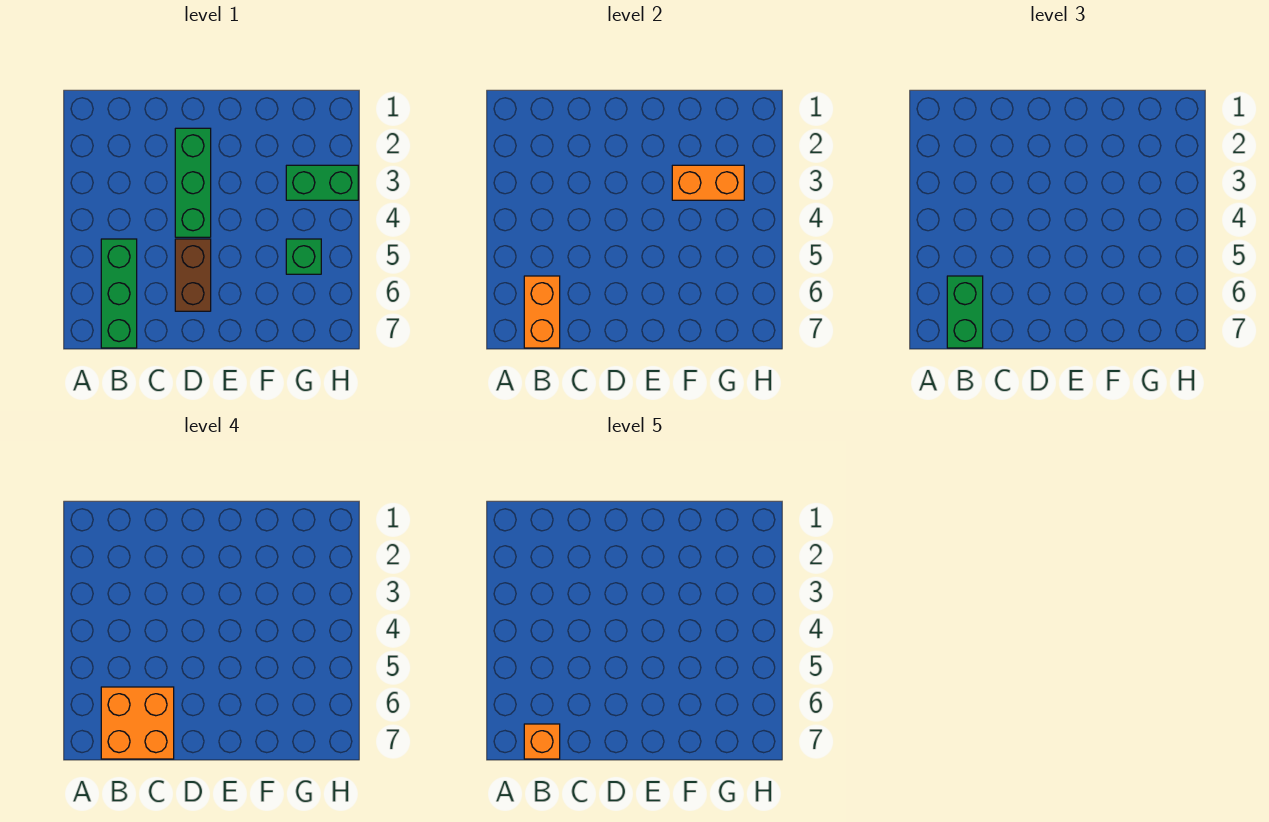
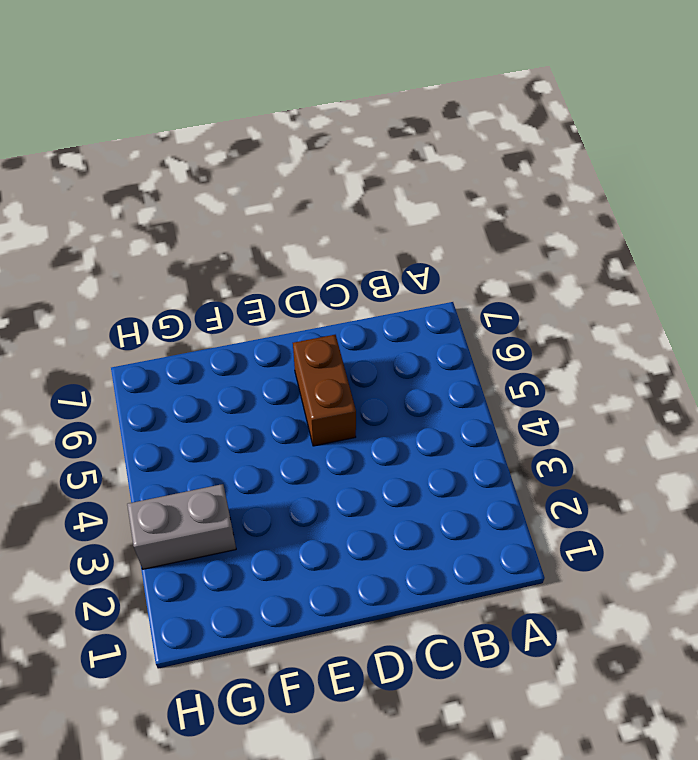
grey 1x2 brick [127,484,236,569] -> green 1x2 brick [286,165,358,200]
none -> green 1x3 brick [101,239,137,348]
none -> green 1x3 brick [175,128,211,237]

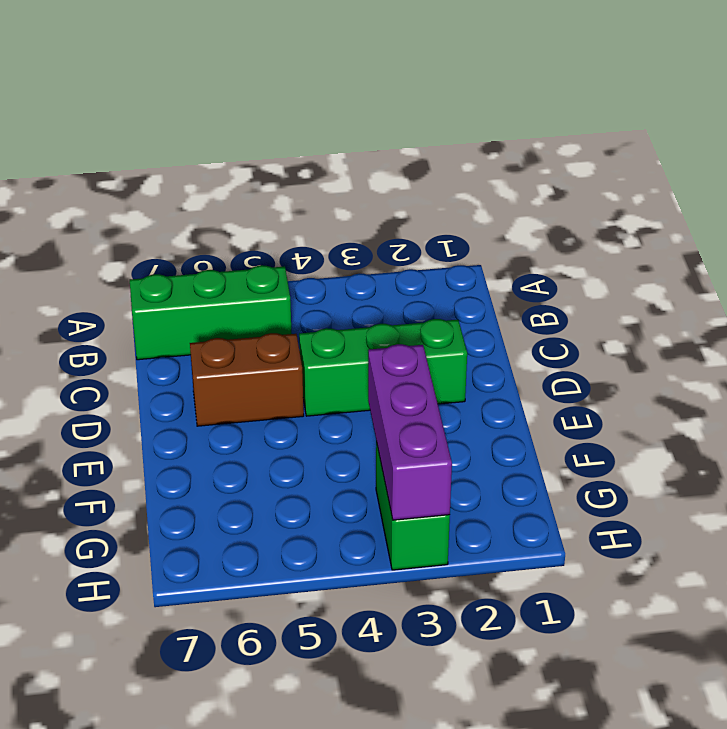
purple 1x3 brick [368,344,452,520] -> orange 1x2 brick [672,165,744,200]
none -> green 1x1 brick [286,239,321,274]
none -> orange 1x2 brick [524,276,560,348]

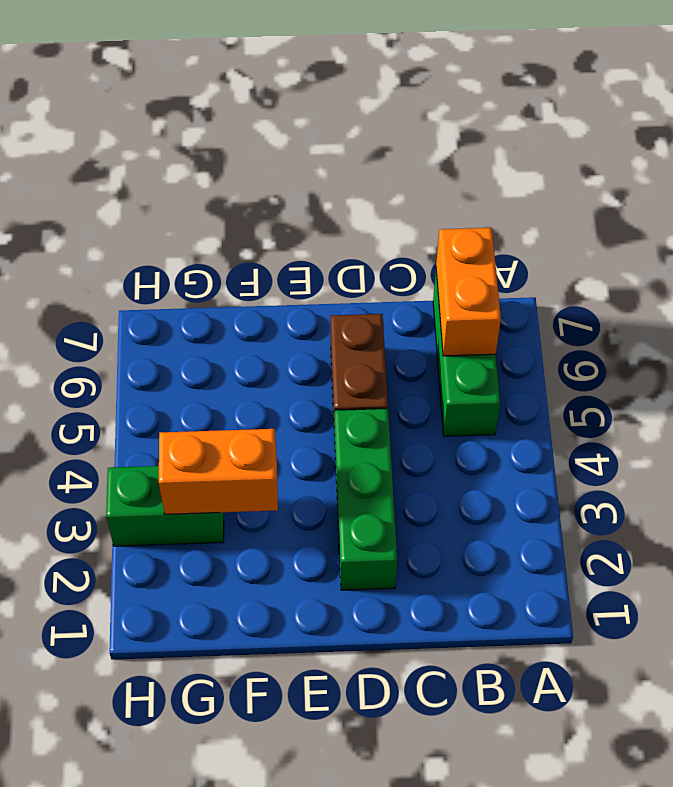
none -> green 1x1 brick [286,239,321,274]
none -> green 1x2 brick [947,276,983,348]

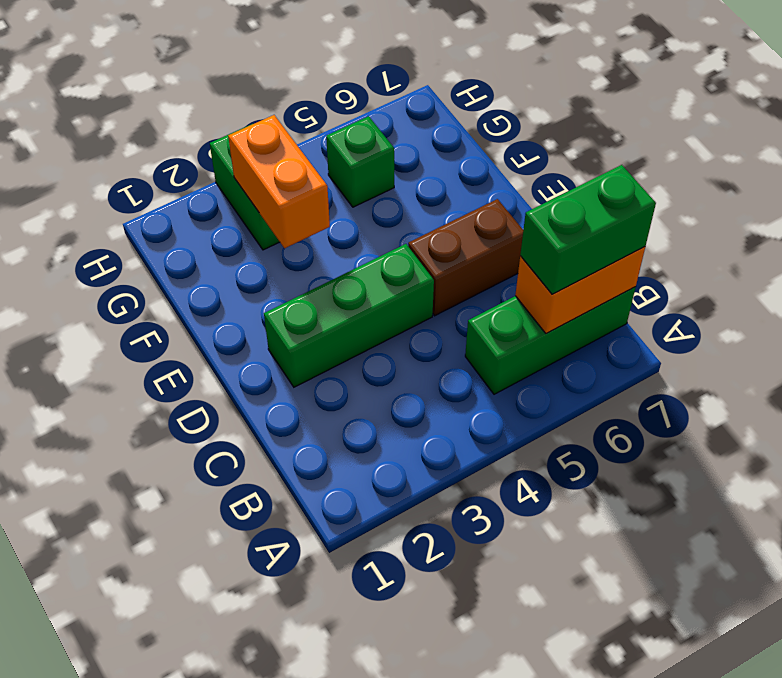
none -> orange 2x2 brick [101,687,174,759]
none -> orange 1x1 brick [524,724,560,759]

